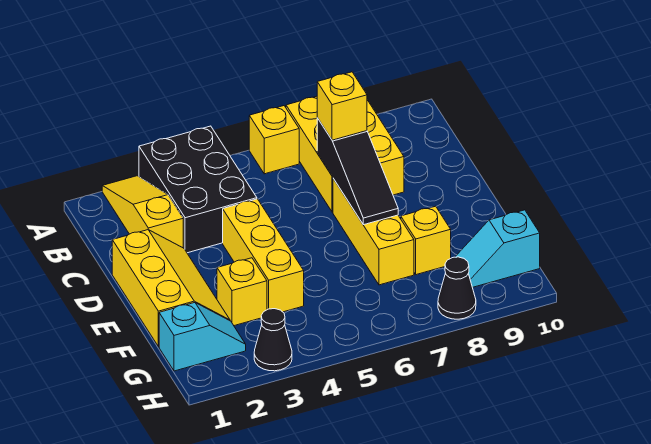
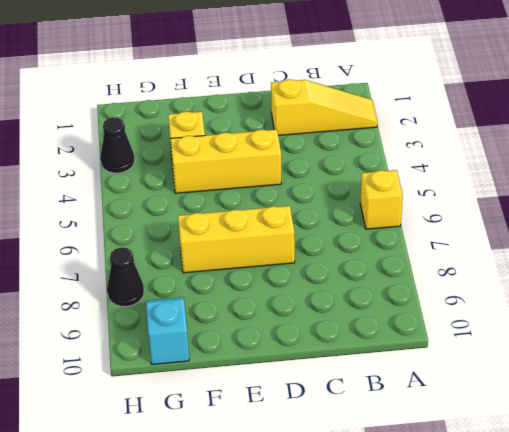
none -> black 2x3 brick [139,126,257,253]
none -> yellow 2x3 brick [286,96,404,212]
none -> yellow 2x3 slope [112,230,230,347]

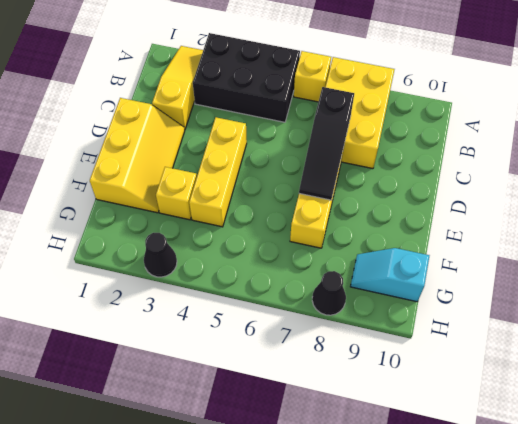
black 2x3 brick [193,33,300,122] -> black 2x3 brick turned to [139,126,257,253]
none -> yellow 1x1 brick [401,206,451,275]
none -> cyan 1x2 slope [159,303,246,371]
none -> yellow 1x1 brick [317,72,367,140]

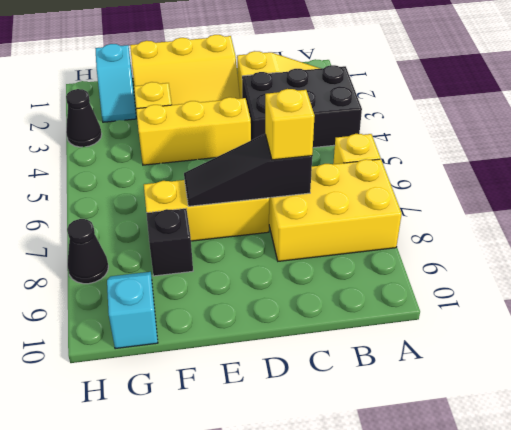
black 1x1 brick [146,209,193,276] -> yellow 1x1 brick [401,206,451,275]

